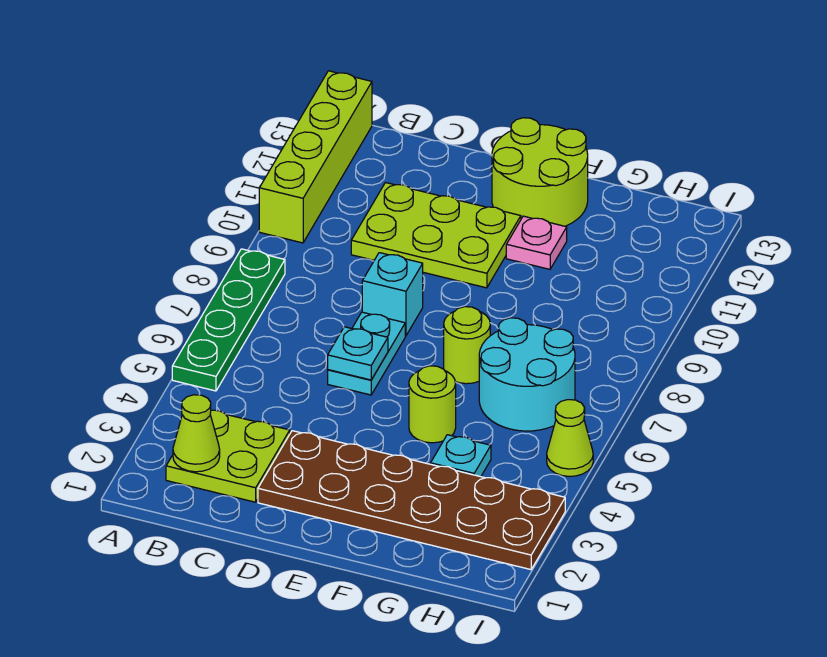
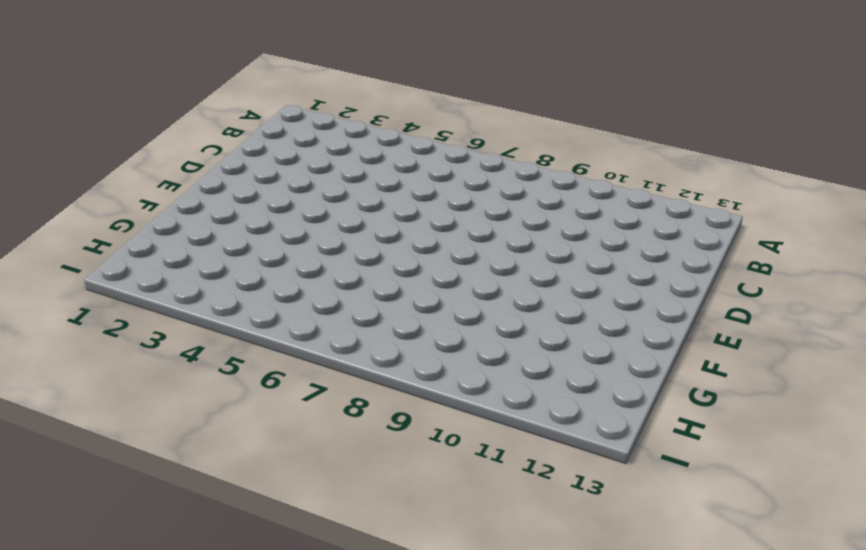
none -> green 1x4 plate [172,249,285,391]
none -> lime 1x4 brick [259,71,372,243]
none -> lime 2x2 plate [166,410,290,502]

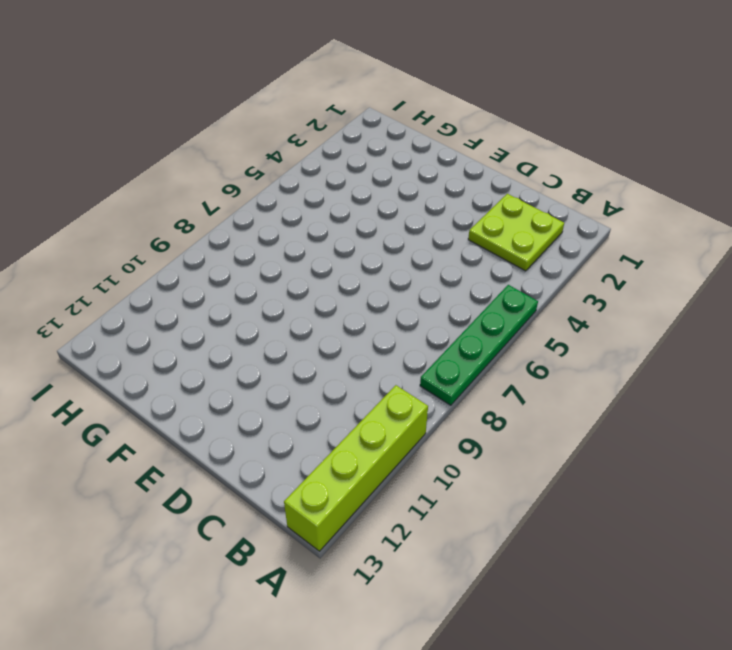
none -> lime 2x3 plate [351,183,521,288]
none -> brown 2x6 plate [258,431,565,570]
none -> cyan 1x2 plate [328,312,405,395]

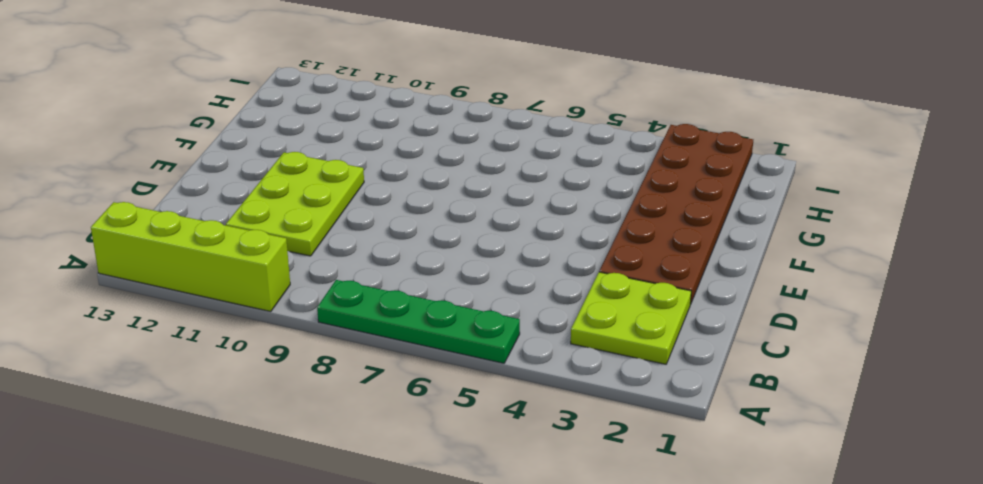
none -> cyan 1x2 plate [328,312,405,395]
none -> cyan 1x1 brick [362,253,423,336]
none -> lime 2x2 round brick [492,118,588,226]

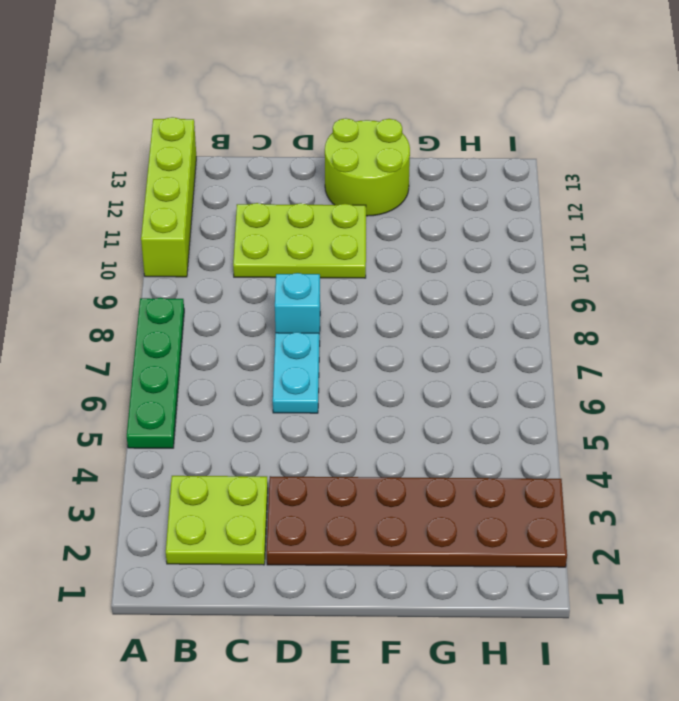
none -> lime 1x1 round brick [409,366,456,443]
none -> lime 1x1 round brick [444,307,490,384]
none -> pink 1x1 plate [506,216,567,269]

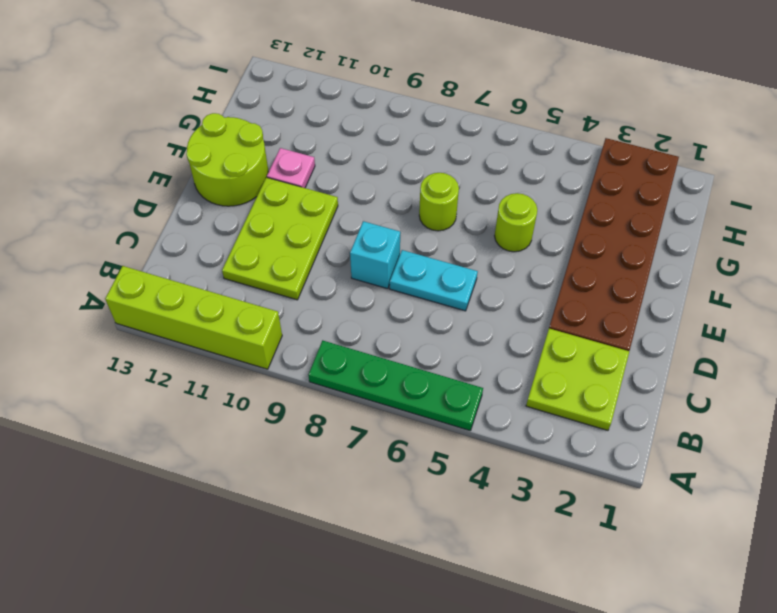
none -> cyan 1x1 plate [431,435,491,477]
none -> cyan 2x2 round brick [479,318,575,431]
none -> lime 1x1 cone [547,400,593,476]

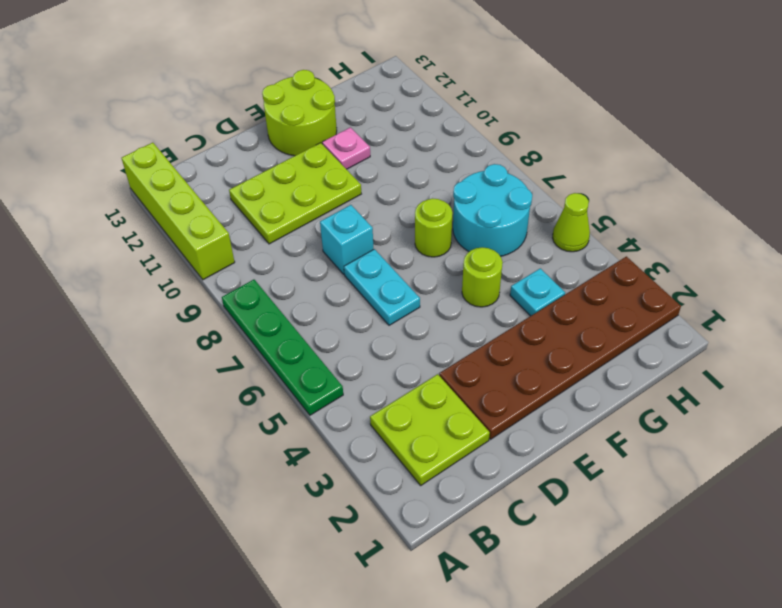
none -> lime 1x1 cone [173,395,220,472]
none -> cyan 1x1 plate [328,327,388,380]

